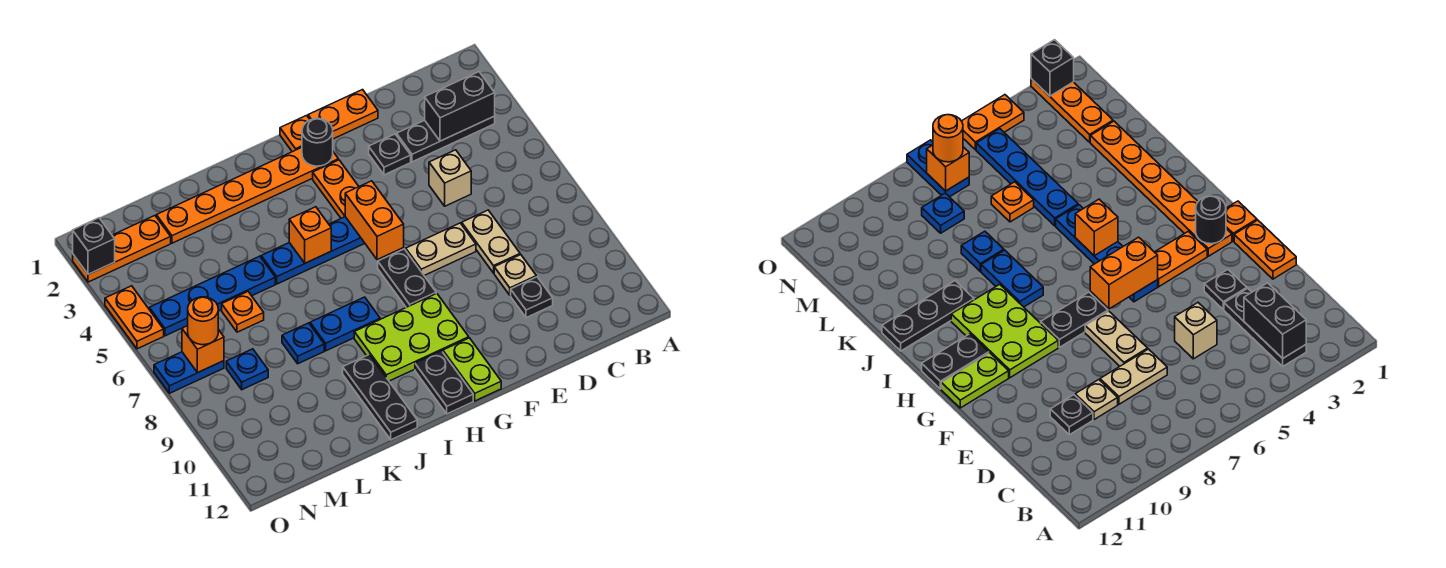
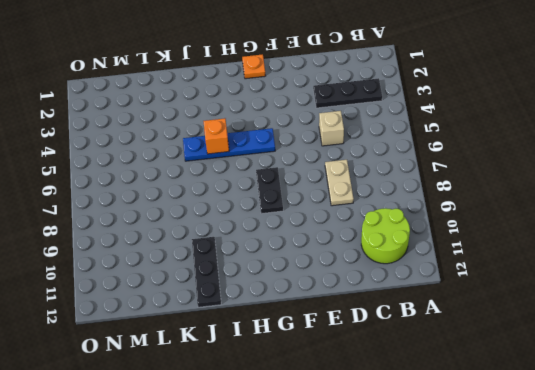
lime 2x2 round brick [361,208,410,264] -> none
none -> tan 1x1 plate [494,255,536,295]
none -> black 1x1 plate [511,277,553,318]
none -> orange 1x2 plate [308,90,378,139]
none -> black 1x1 plate [369,134,411,175]

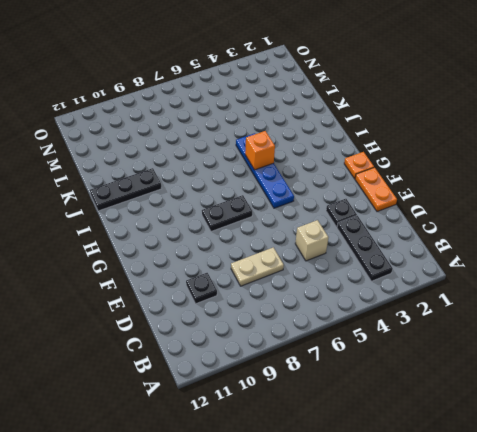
none -> tan 1x1 plate [494,255,536,295]
none -> tan 1x2 plate [406,223,476,275]
none -> orange 1x6 plate [156,147,338,243]
none -> orange 1x2 plate [313,160,359,218]

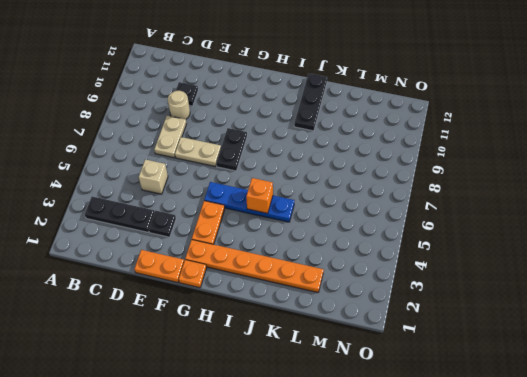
tan 1x1 round brick [168,91,190,119] -> tan 1x1 plate [494,255,536,295]
none -> lime 2x3 plate [354,293,469,381]
none -> lime 1x2 plate [443,338,501,401]
none -> black 1x2 plate [415,351,473,414]
none -> blue 1x2 plate [310,297,380,351]

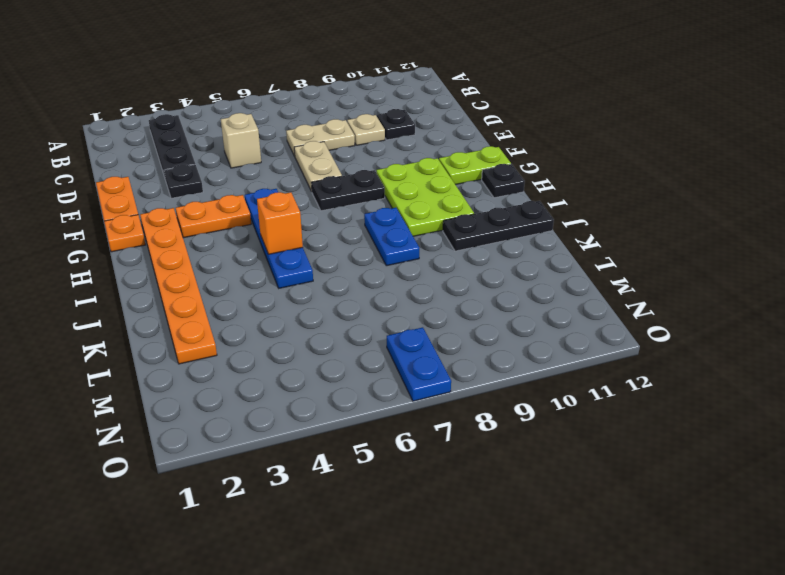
black 1x1 plate [482,164,525,198] -> black 1x2 plate [415,351,473,414]
none -> blue 1x4 plate [149,256,275,336]
none -> blue 1x1 plate [282,323,324,364]
none -> orange 1x1 plate [222,292,264,332]
none -> orange 1x3 plate [73,216,171,282]

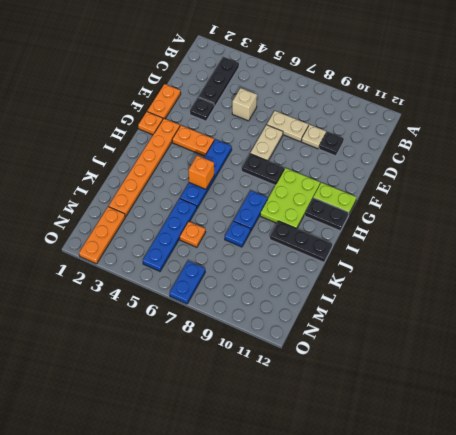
none -> blue 1x1 plate [226,349,268,390]
none -> orange 1x2 plate [105,286,164,349]
none -> black 1x2 brick [425,72,495,141]
none -> black 1x1 round brick [302,119,333,166]

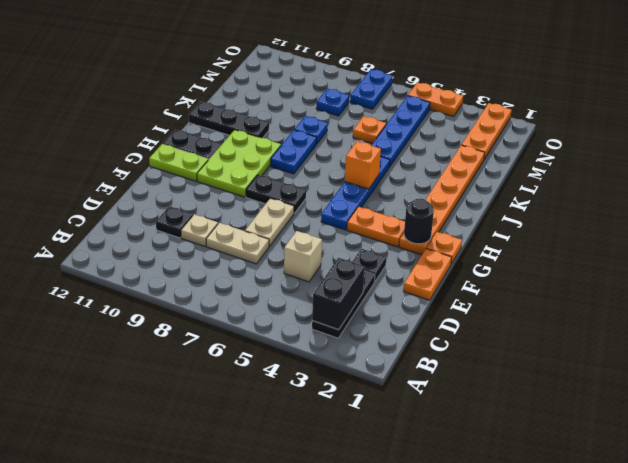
none -> orange 1x2 brick [345,181,404,260]
none -> orange 1x1 brick [182,326,224,373]
none -> black 1x1 brick [73,218,115,274]
none -> orange 1x1 round brick [188,297,218,345]

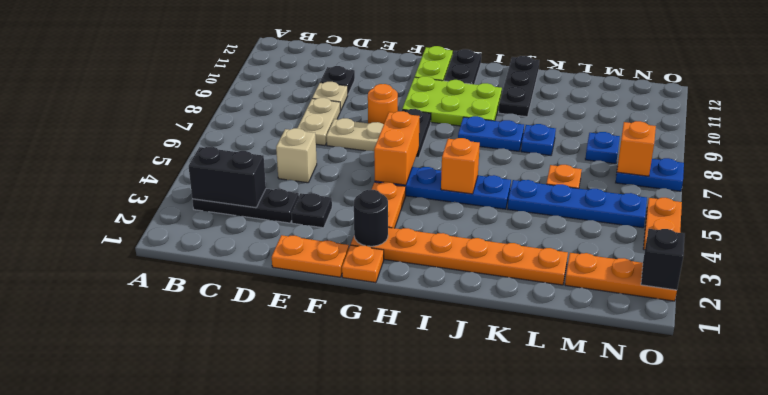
orange 1x1 round brick [368,84,398,124] -> orange 1x1 round brick moved to [188,297,218,345]

